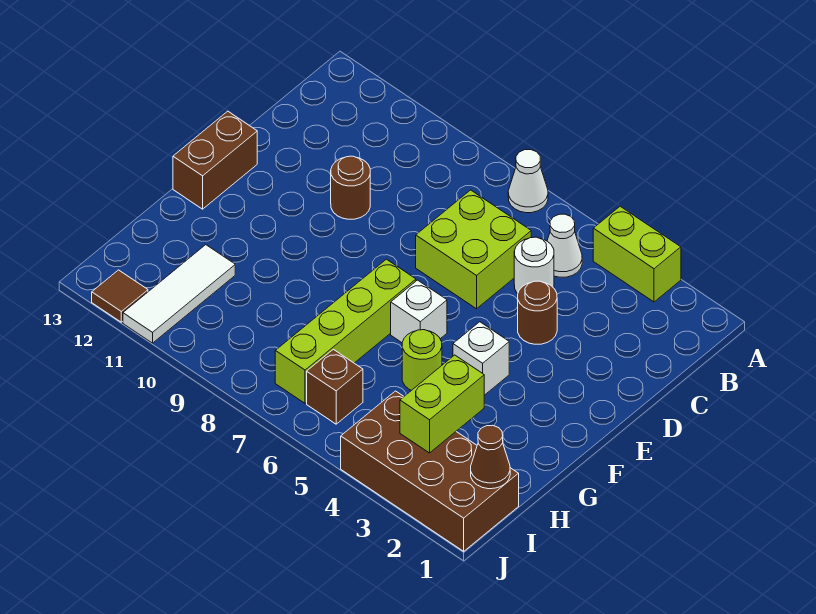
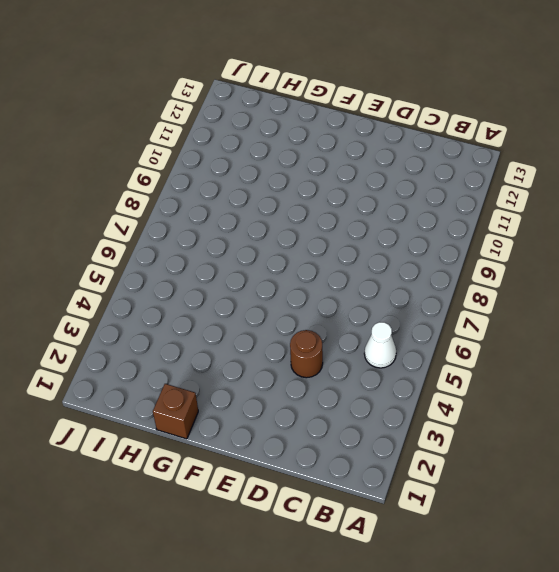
brown 1x1 brick [153,384,198,439] -> brown 1x1 brick moved to [307,349,363,424]
none -> lime 1x2 brick [593,206,681,302]
none -> white 1x1 cone [508,150,548,213]
none -> white 1x1 round brick [514,237,554,294]

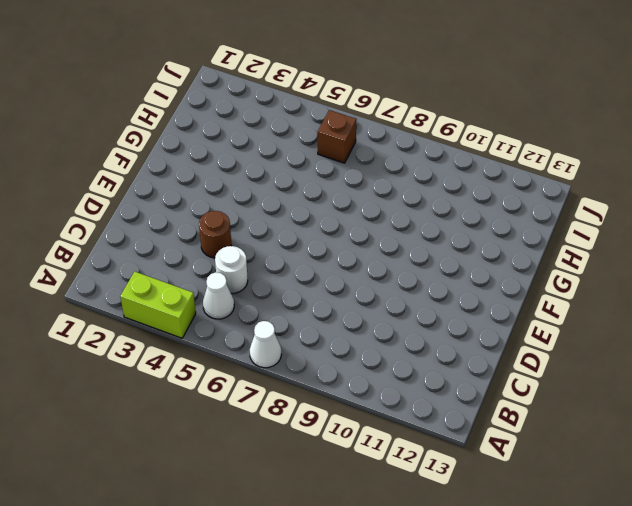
none -> lime 2x2 brick [416,190,531,309]
none -> brown 1x1 round brick [331,156,370,219]
none -> brown 1x2 brick [173,111,257,209]

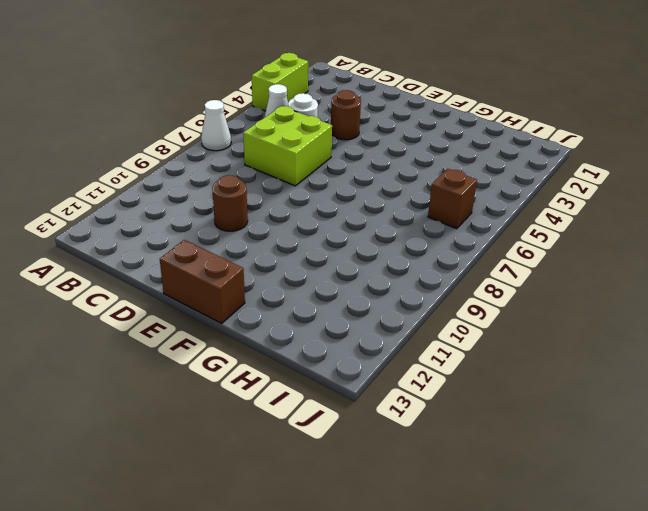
none -> white 1x1 brick [453,322,509,395]
none -> white 1x1 brick [391,280,447,343]
none -> lime 1x4 brick [275,259,416,403]

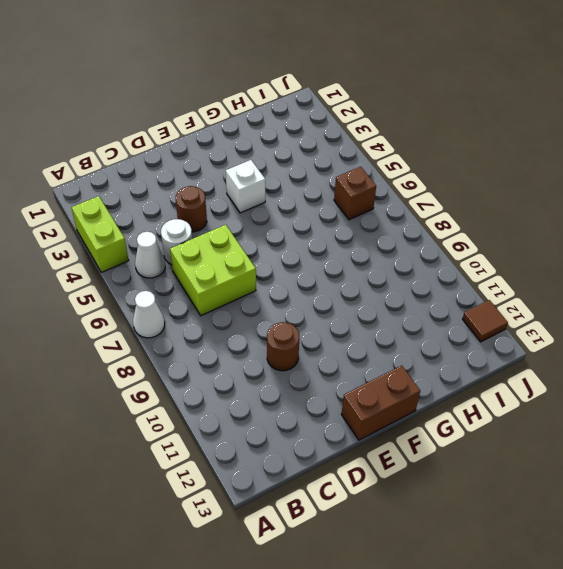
none -> white 1x1 brick [391,280,447,343]
none -> lime 1x4 brick [275,259,416,403]
none -> lime 1x1 round brick [402,330,442,390]

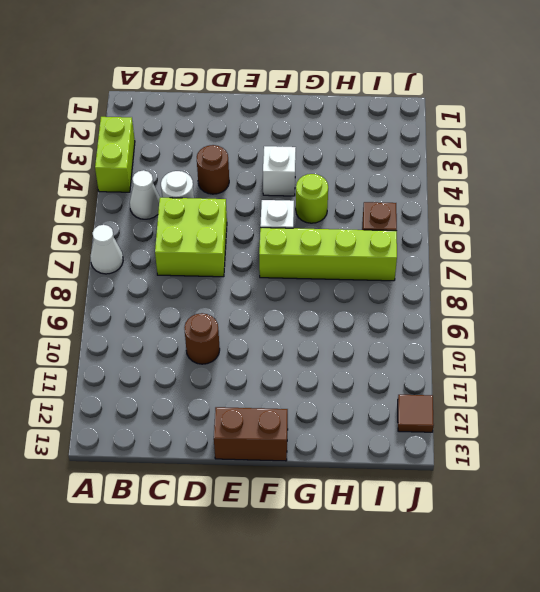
none -> white 1x3 tile [123,245,235,343]
none -> brown 2x4 brick [341,391,519,551]
none -> lime 1x2 brick [400,355,484,453]

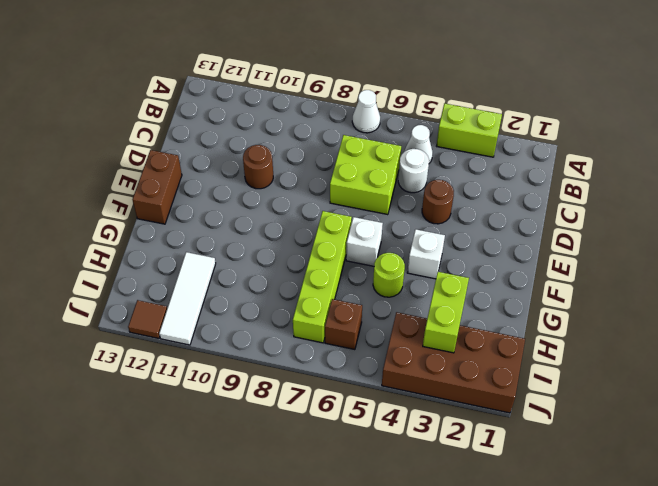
none -> brown 1x1 cone [471,425,510,489]

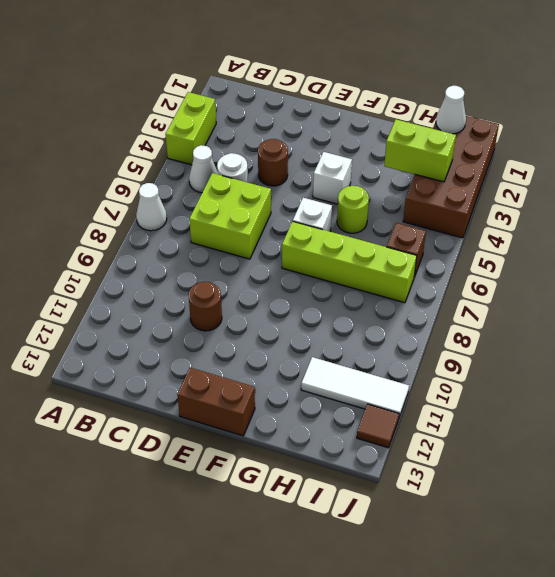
white 1x1 cone [436,86,466,134] -> brown 1x1 cone [471,425,510,489]

